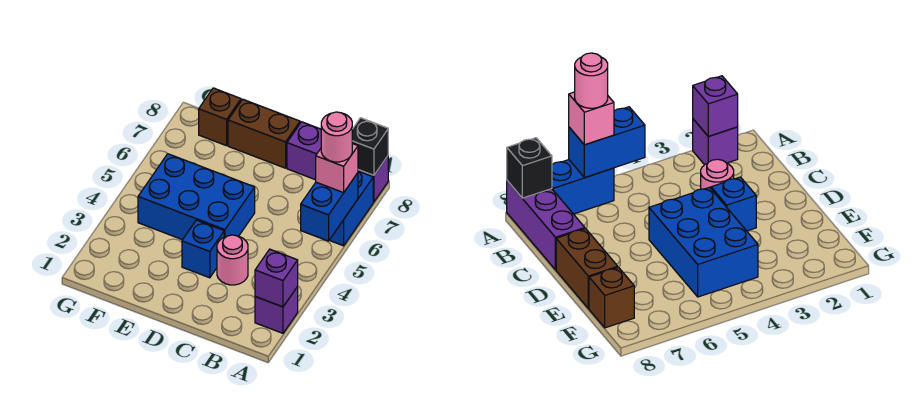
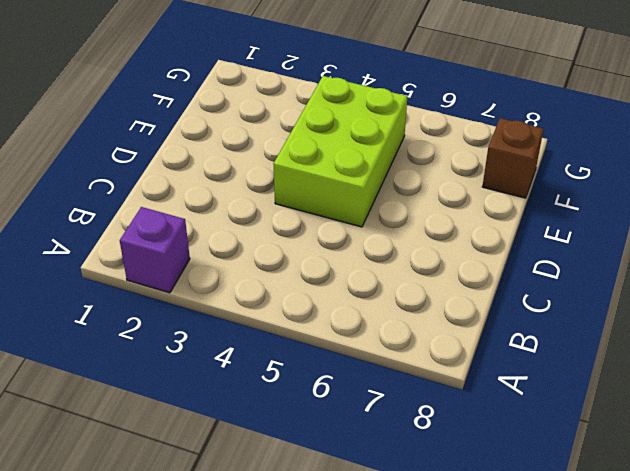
lime 2x3 brick [274,76,407,227] -> blue 2x3 brick [138,154,255,240]
none -> blue 1x2 brick [329,171,373,246]
none -> purple 1x3 brick [287,122,388,202]
none -> pink 1x1 round brick [217,235,248,285]

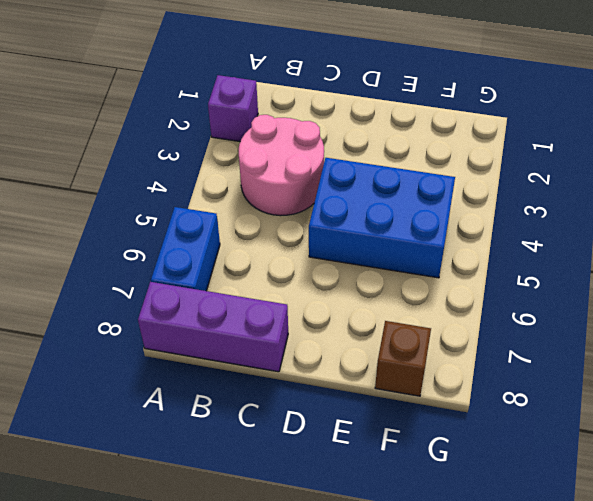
pink 2x2 round brick [239,115,324,216] -> pink 1x1 round brick [217,235,248,285]
none -> blue 1x1 brick [182,220,224,278]
none -> brown 1x2 brick [228,99,300,168]
none -> purple 1x1 brick [255,249,298,307]

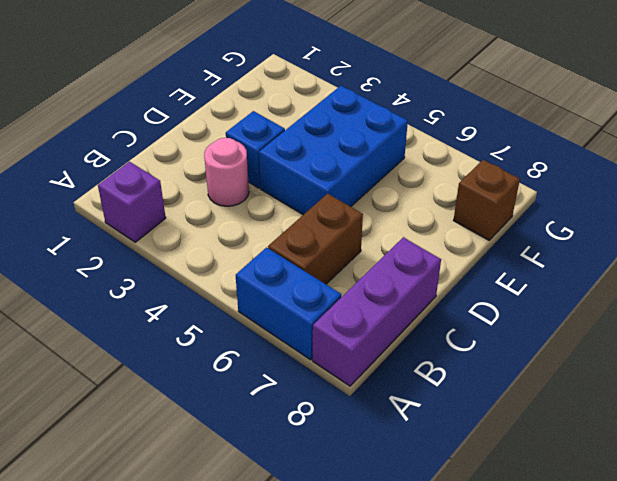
brown 1x2 brick [268,194,363,284] -> brown 1x2 brick moved to [228,99,300,168]
none -> purple 1x1 brick [255,249,298,307]
none -> blue 1x2 brick [301,173,358,241]
none -> black 1x1 brick [352,118,388,175]

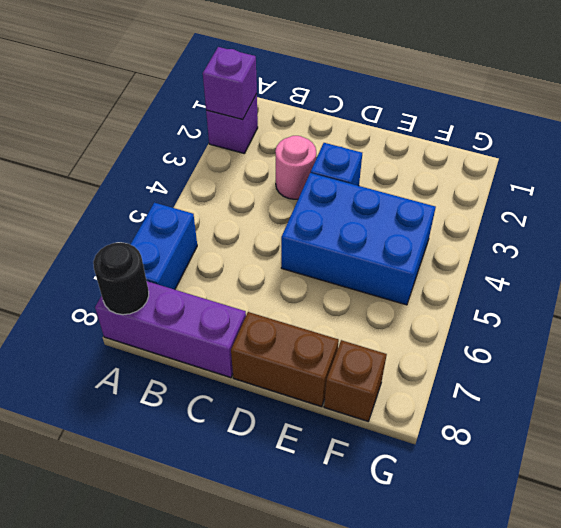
black 1x1 round brick [93,242,149,315] -> black 1x1 brick [352,118,388,175]
none -> blue 1x2 brick [301,173,358,241]
none -> pink 1x1 brick [316,143,358,193]
none -> pink 1x1 round brick [321,112,352,162]

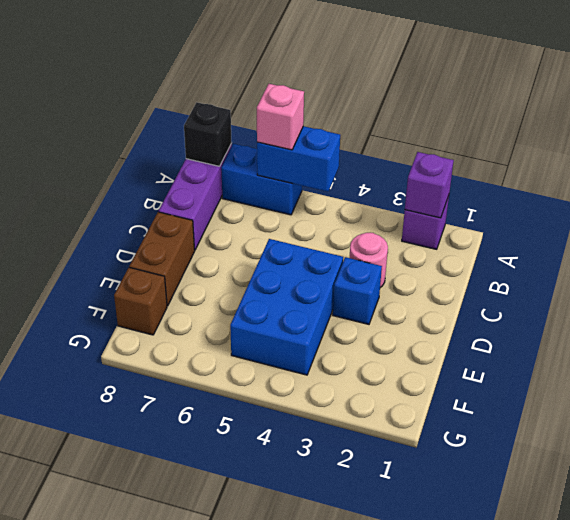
none -> pink 1x1 round brick [321,112,352,162]

